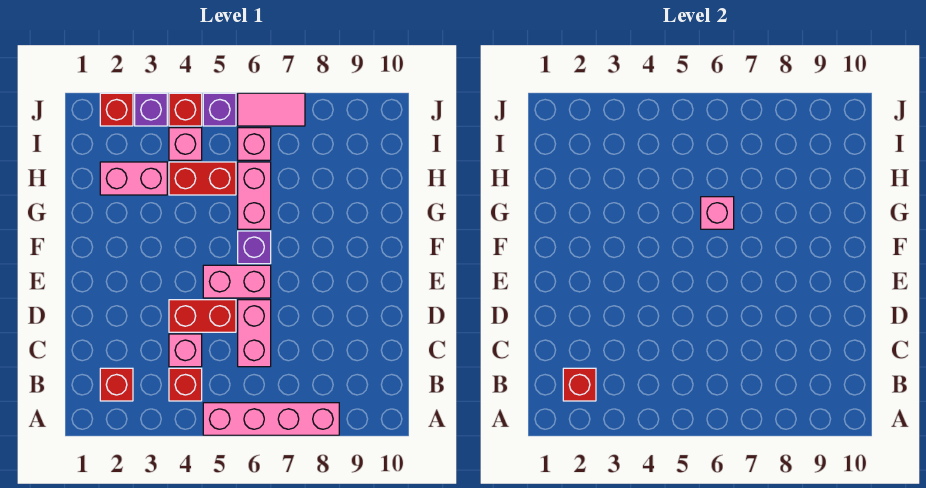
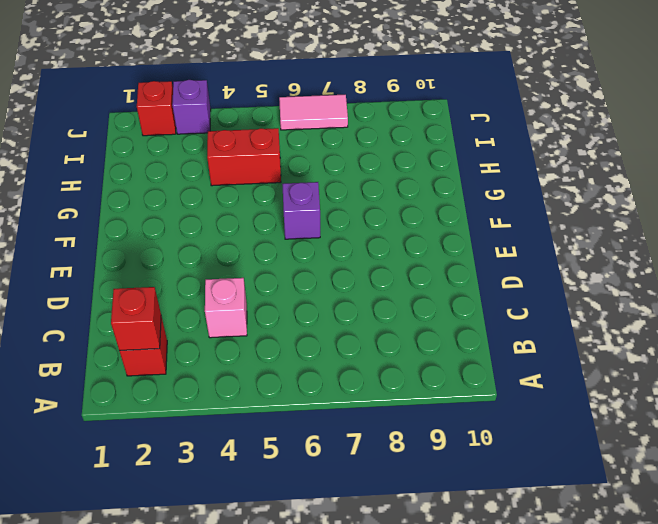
none -> pink 1x4 brick [203,403,339,435]
none -> red 1x1 brick [169,368,202,401]
none -> pink 1x2 brick [238,300,271,367]

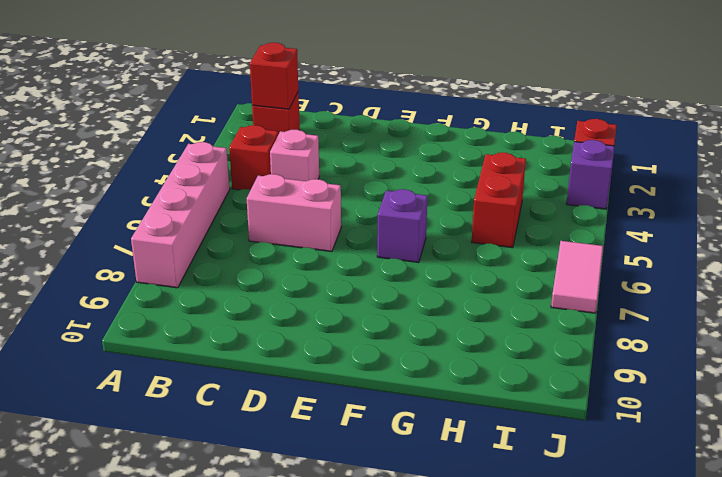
none -> red 1x2 brick [169,300,236,332]
none -> pink 1x2 brick [203,265,271,298]
none -> pink 1x2 brick [238,162,271,229]

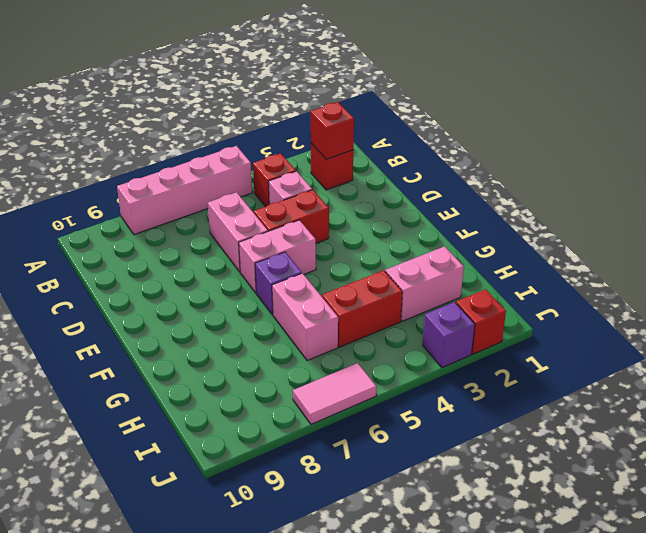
none -> pink 1x1 brick [169,128,202,160]
none -> pink 1x1 brick [238,128,271,160]
none -> red 1x1 brick [169,93,202,126]

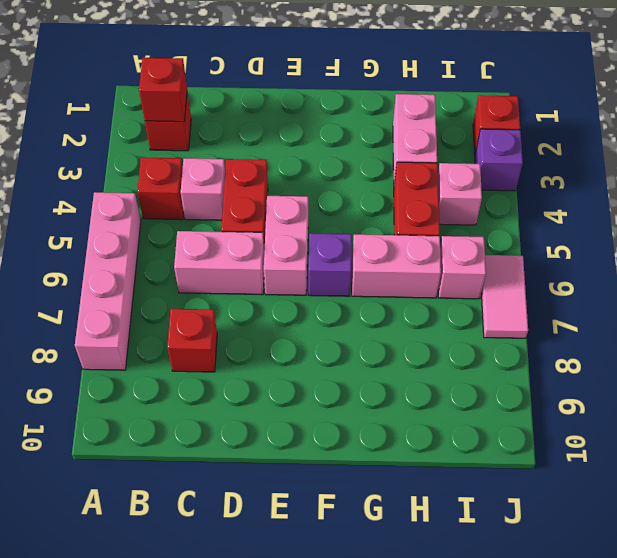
red 1x1 brick [167,309,217,372] -> red 1x1 brick moved to [169,93,202,126]
none -> purple 1x1 brick [203,93,236,126]
none -> pink 1x1 brick [701,197,734,229]

